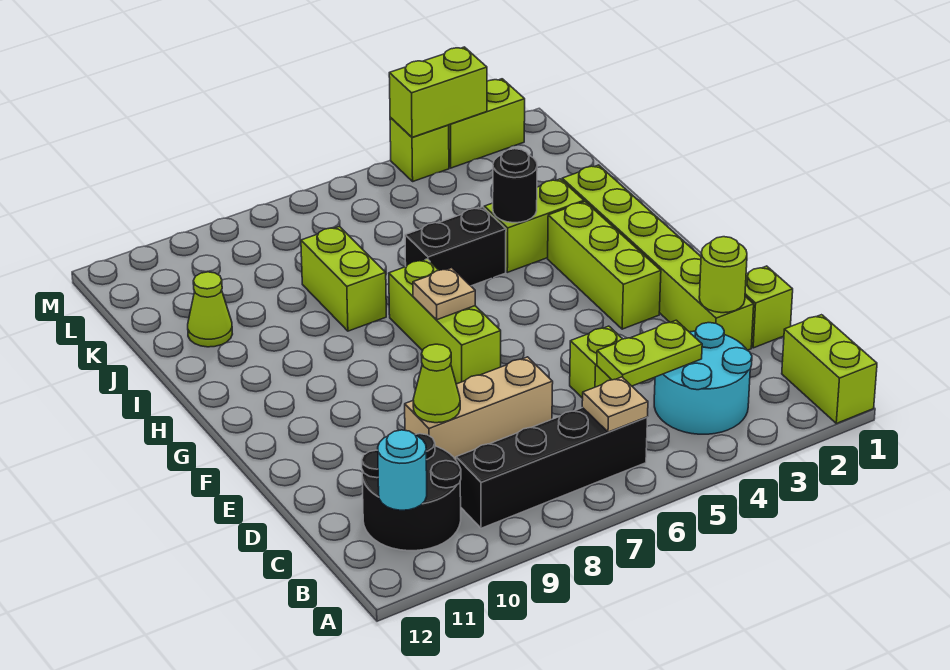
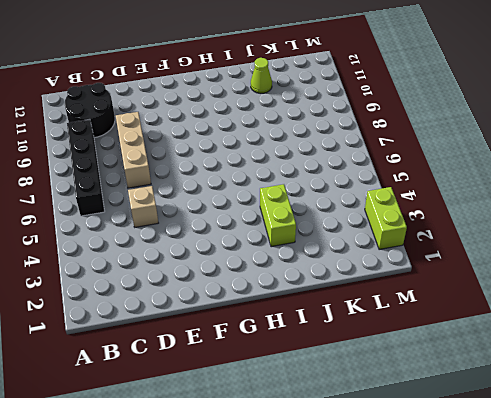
tan 1x1 brick [128,186,158,227] -> lime 1x1 brick [570,326,633,398]
none -> lime 1x2 brick [782,315,877,423]
none -> cyan 2x2 round brick [654,323,752,434]
none -> lime 1x1 brick [745,266,793,348]

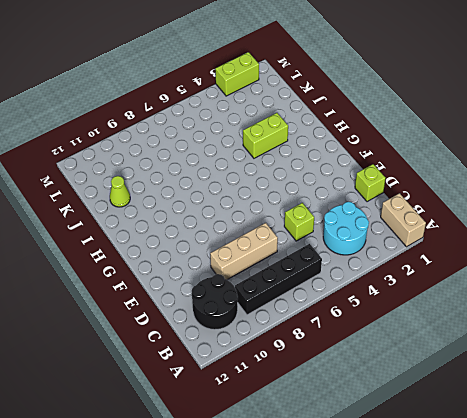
tan 1x2 brick [381,193,426,247] -> lime 1x2 brick [782,315,877,423]
none -> lime 1x6 brick [562,165,754,350]
none -> lime 1x3 brick [548,202,661,329]
none -> lime 1x3 brick [389,259,501,384]

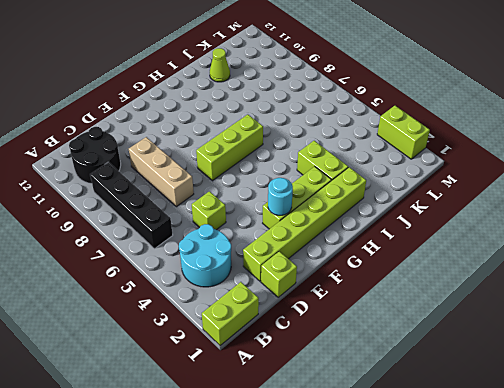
cyan 1x1 round brick [268,178,293,215] -> cyan 1x1 round brick moved to [378,430,427,510]
none -> black 1x2 brick [405,207,506,286]
none -> lime 1x2 brick [301,227,386,331]
none -> lime 1x1 brick [390,118,449,181]

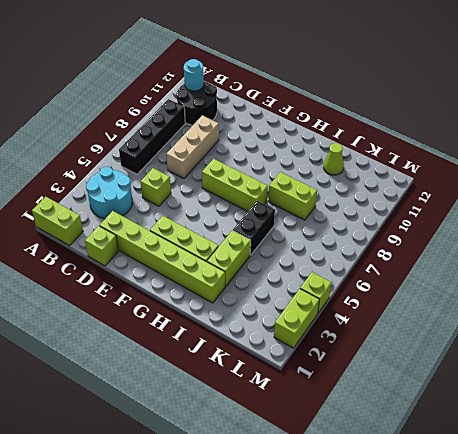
none -> tan 1x1 plate [582,377,648,432]
none -> lime 1x2 plate [597,320,702,386]
none -> lime 1x1 round brick [699,237,747,313]

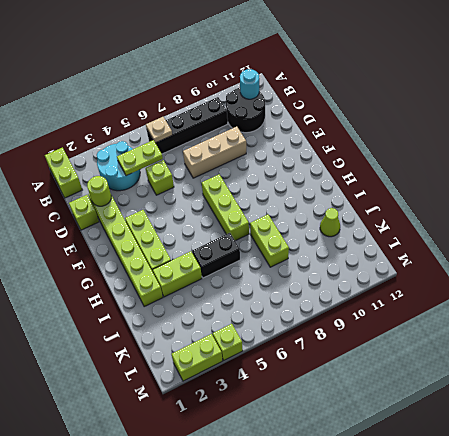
none -> lime 1x1 cone [413,344,460,423]
none -> tan 1x1 plate [413,268,475,320]
none -> black 1x1 round brick [493,149,537,223]

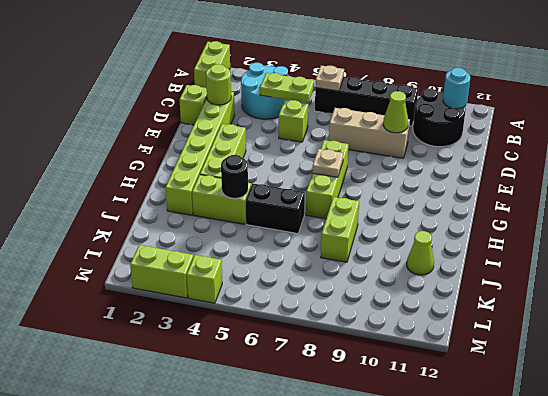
none -> lime 1x2 brick [389,47,487,137]

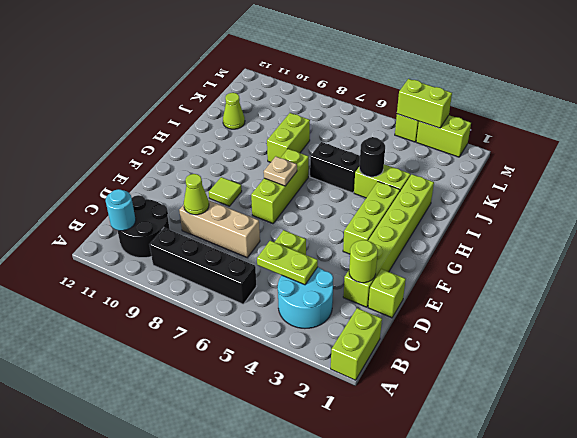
lime 1x1 tile [209,177,242,206] -> none
none -> tan 1x1 plate [582,377,648,432]

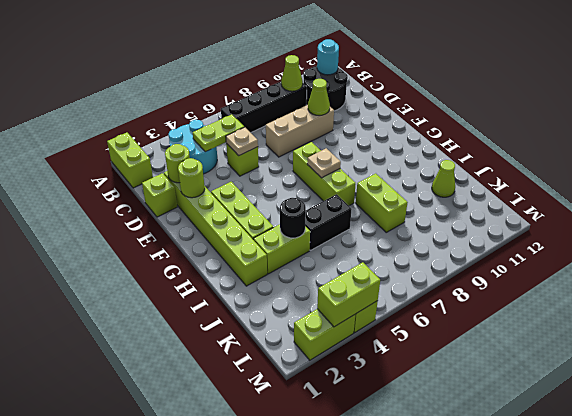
lime 1x1 cone [281,55,303,91] -> none
tan 1x1 plate [226,127,258,156] -> tan 1x1 plate moved to [582,377,648,432]
lime 1x1 round brick [178,158,205,198] -> none

